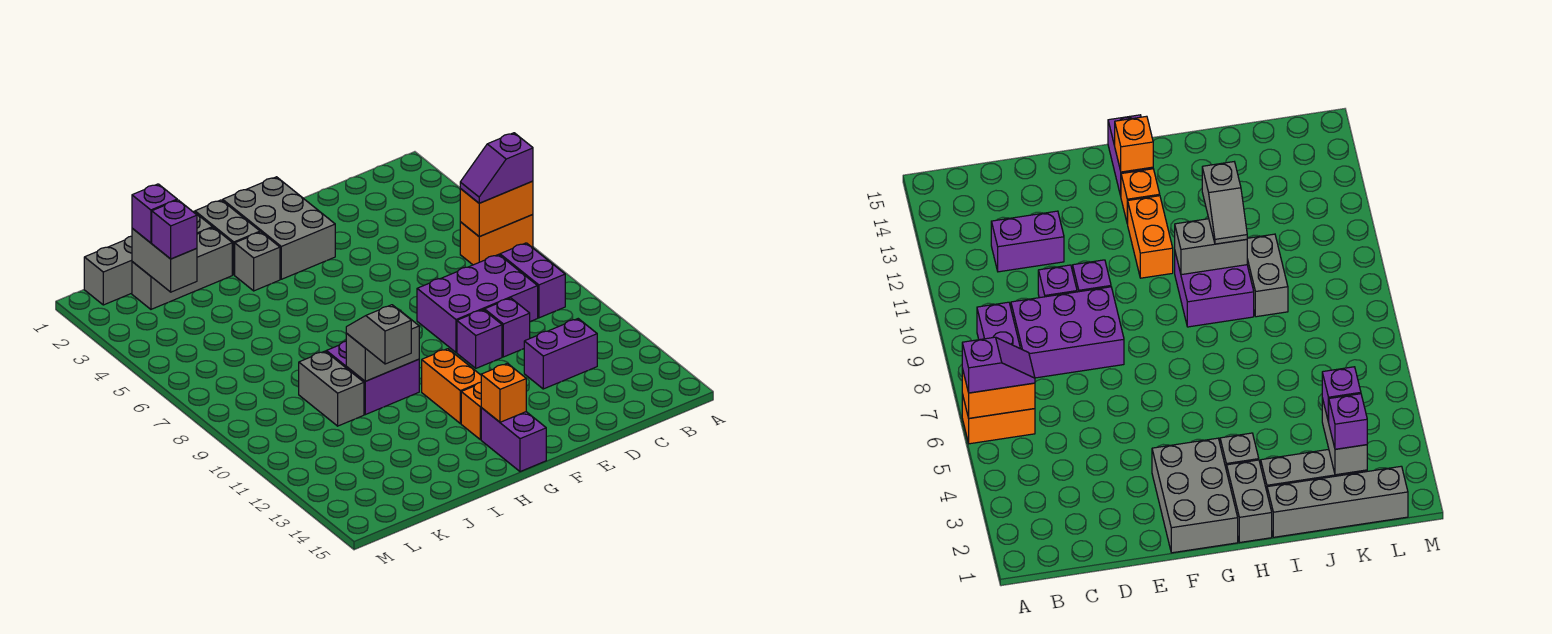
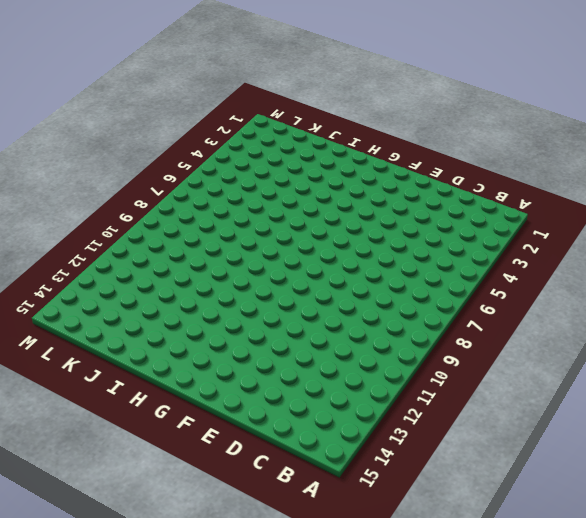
none -> orange 1x2 brick [460,215,533,265]
none -> purple 1x2 brick [500,243,565,318]
none -> purple 2x3 brick [417,254,538,352]

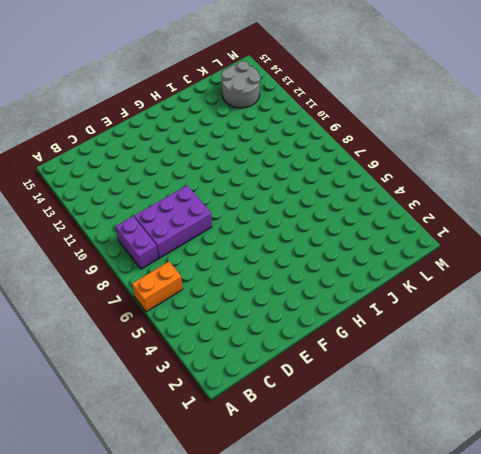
grey 2x2 round brick [221,61,260,108] -> none
none -> purple 1x2 brick [524,319,597,389]
none -> purple 1x1 brick [485,298,530,357]
none -> purple 1x1 brick [457,310,502,368]

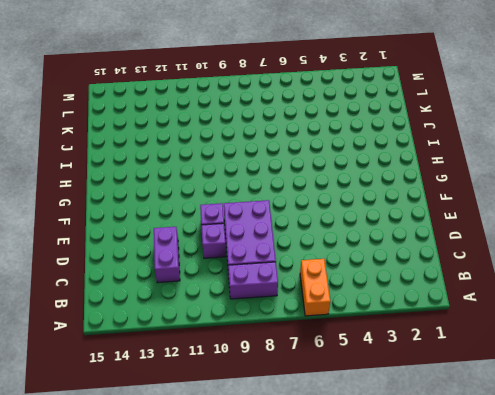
none -> grey 2x3 brick [223,177,335,279]
none -> orange 1x2 brick [422,349,481,424]
none -> orange 1x1 brick [461,382,481,439]

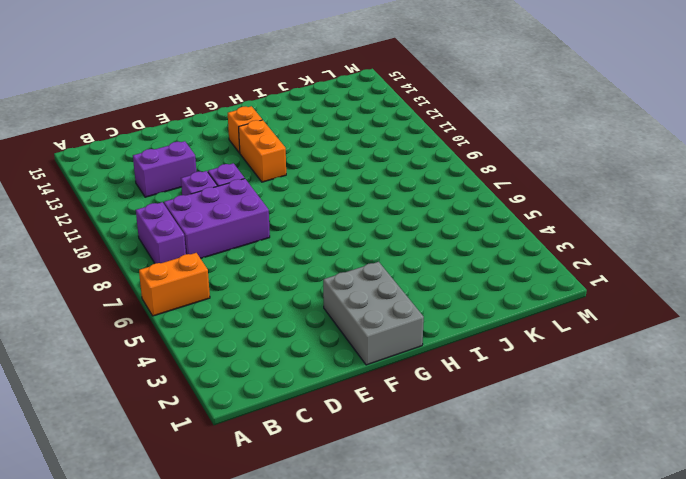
none -> purple 1x2 brick [481,408,546,472]
none -> grey 1x2 brick [195,200,260,275]
none -> grey 1x1 brick [235,232,280,291]

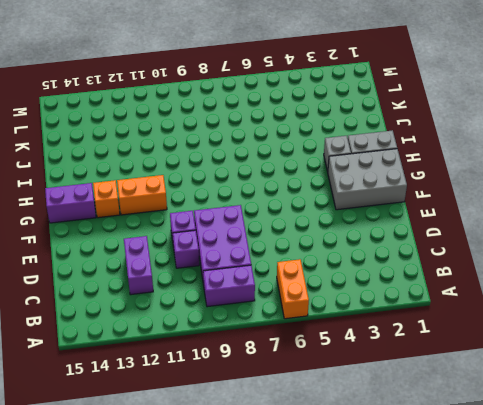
none -> purple 2x2 brick [326,341,419,415]
none -> grey 1x4 brick [84,212,213,305]
none -> grey 1x3 brick [132,228,232,309]

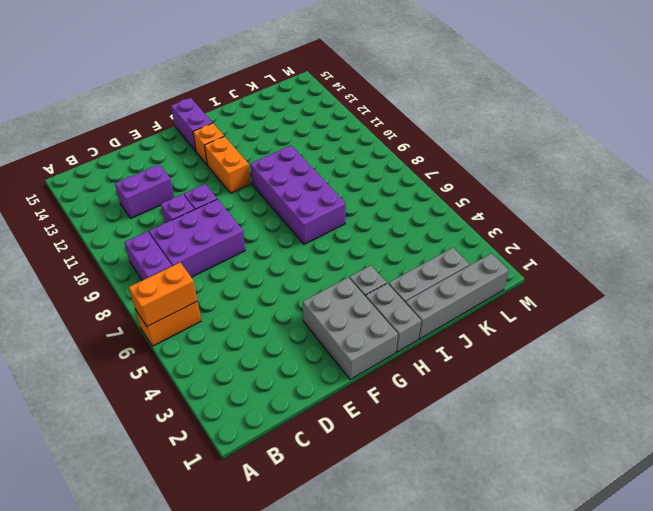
purple 2x4 brick [250,146,346,244] -> purple 2x2 brick [326,341,419,415]
none -> grey 1x2 brick [299,351,364,426]
none -> orange 1x1 brick [481,363,526,422]
none -> grey 1x2 brick [346,312,419,381]

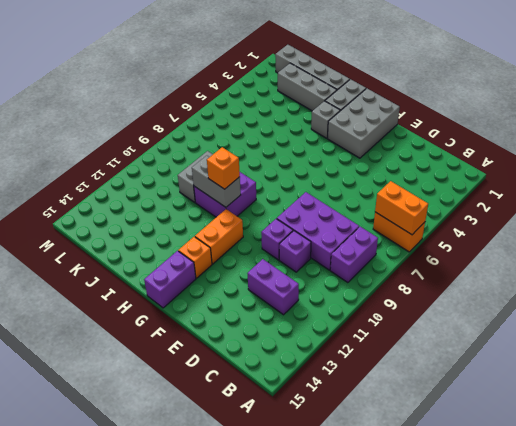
orange 1x1 brick [207,147,240,189] -> orange 1x1 brick moved to [481,363,526,422]
none -> grey 1x2 brick [132,228,197,292]
none -> purple 1x2 slope [460,133,533,203]
none -> grey 1x2 slope [346,305,411,364]

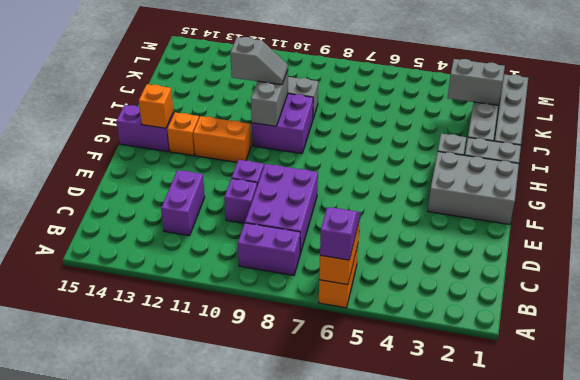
none -> purple 1x1 brick [132,184,177,243]
none -> purple 1x1 brick [152,200,197,259]

